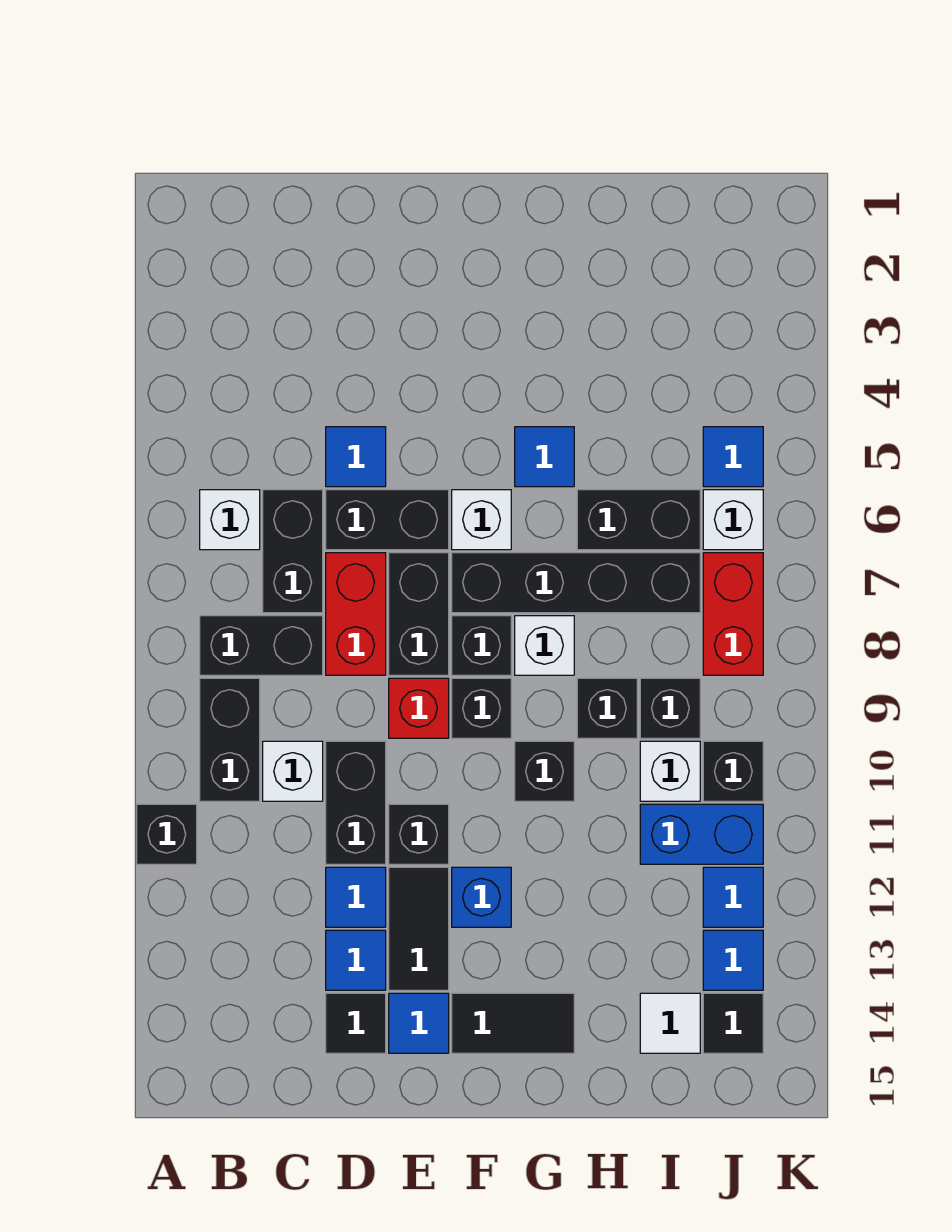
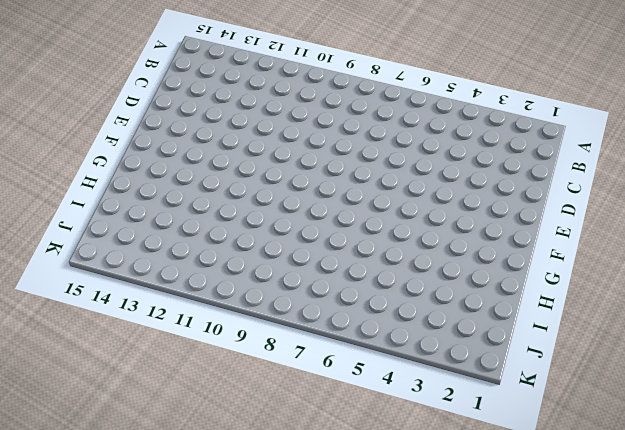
none -> black 1x1 brick [137,804,197,864]
none -> white 1x1 brick [200,490,260,550]
none -> black 1x2 brick [200,616,323,675]
none -> black 1x2 brick [200,678,260,801]

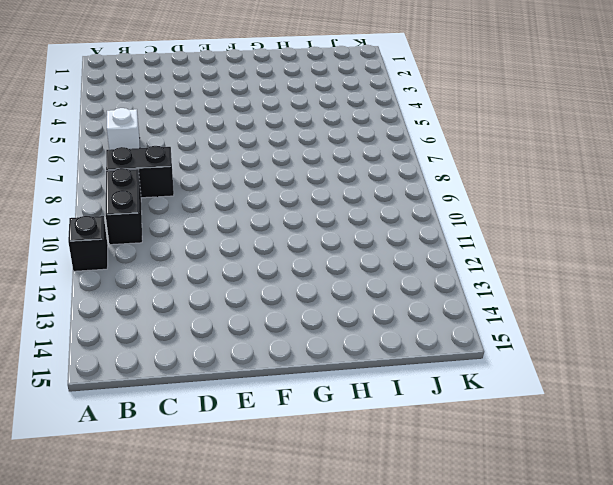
none -> black 1x2 brick [263,490,323,613]
none -> white 1x1 brick [263,741,323,801]
none -> blue 1x1 tile [326,427,386,487]
none -> black 1x2 brick [326,490,449,550]

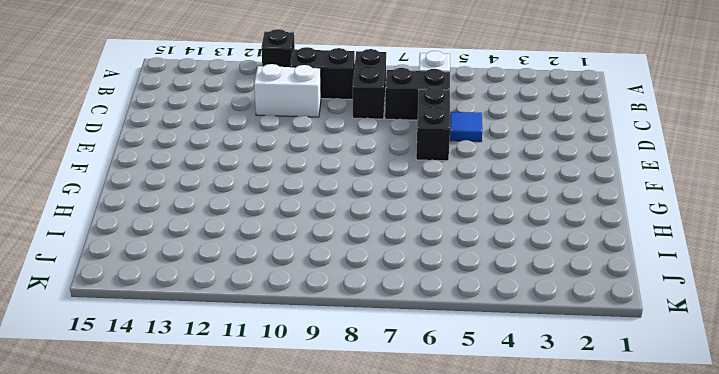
white 1x2 brick [254,64,321,117] -> white 1x1 brick [263,741,323,801]
none -> red 1x2 brick [326,553,386,675]
none -> black 1x2 brick [326,741,386,864]
none -> blue 1x1 tile [326,867,386,927]
none -> blue 1x1 tile [326,930,386,990]

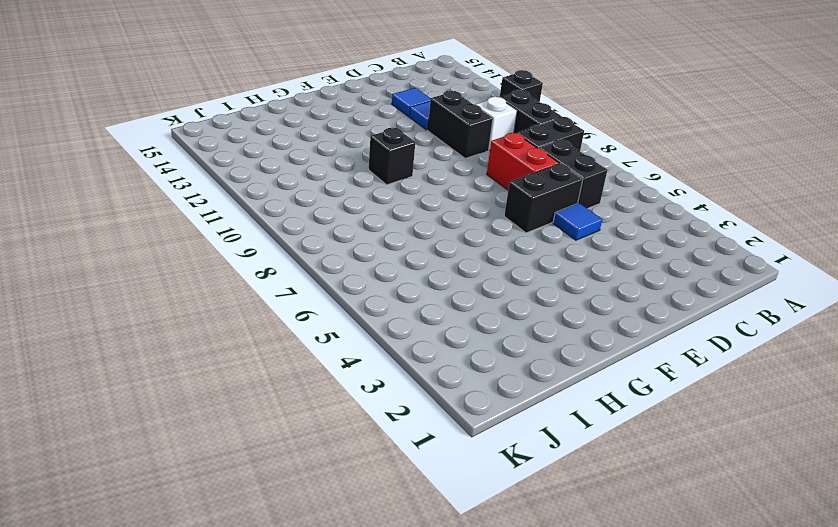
none -> white 1x1 brick [200,490,260,550]
none -> black 1x1 tile [326,993,386,1053]
none -> black 1x2 brick [389,553,449,675]
none -> red 1x1 brick [389,678,449,738]

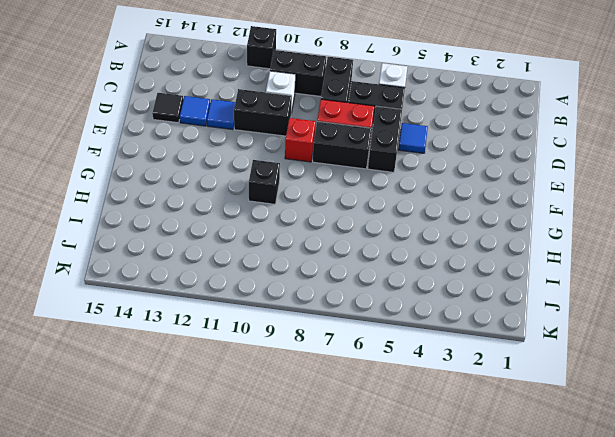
none -> black 1x1 brick [389,804,449,864]
none -> black 1x2 tile [389,867,449,990]
none -> blue 1x1 tile [389,993,449,1053]
none -> white 1x1 brick [452,490,511,550]

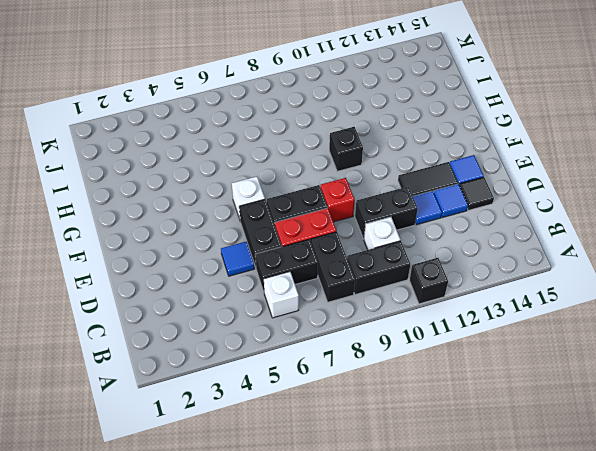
none -> black 1x1 brick [389,804,449,864]
none -> black 1x4 brick [452,553,700,613]
none -> black 1x1 brick [452,616,511,675]
none -> black 1x1 brick [452,678,511,738]

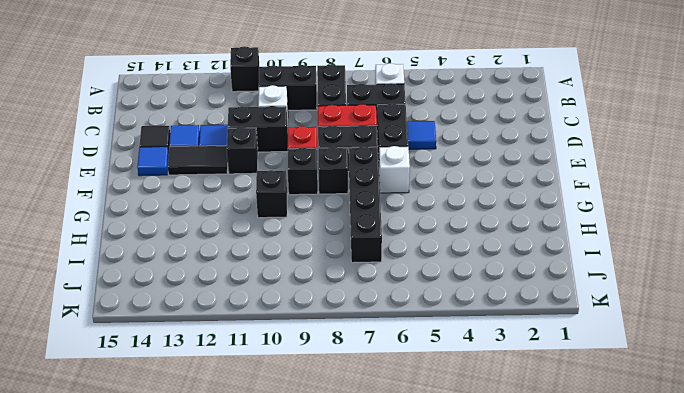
none -> blue 1x1 brick [452,867,511,927]
none -> black 1x2 tile [452,993,574,1053]
none -> blue 1x1 tile [515,427,574,487]
none -> white 1x1 brick [515,616,574,675]

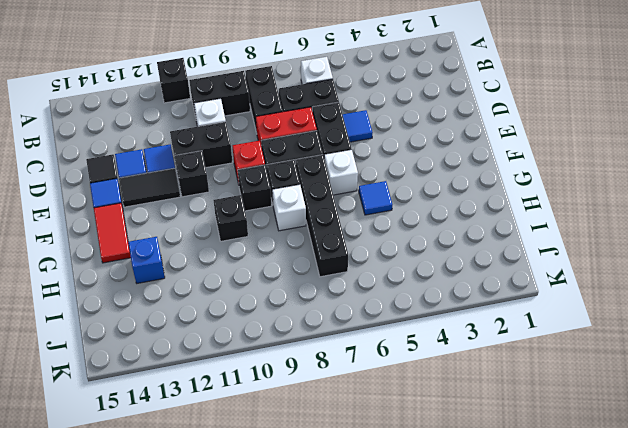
red 1x2 tile [94,203,131,263] -> black 1x2 tile [452,993,574,1053]
blue 1x1 brick [128,237,165,283] -> blue 1x1 brick moved to [452,867,511,927]
none -> black 1x2 brick [577,490,700,550]
none -> black 1x1 brick [577,678,637,738]
none -> black 1x1 brick [640,678,700,738]
none -> white 1x1 brick [640,741,700,801]

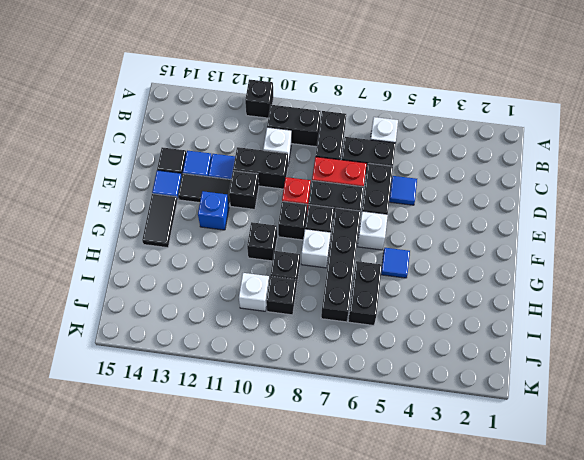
none -> blue 1x2 brick [640,804,763,864]
none -> white 1x1 tile [640,993,700,1053]
none -> blue 1x1 tile [703,427,763,487]
none -> white 1x1 brick [703,490,763,550]

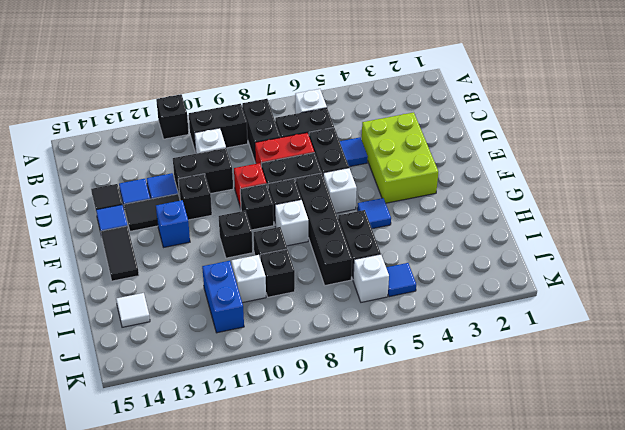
lime 2x3 brick [362,112,438,203] -> none
none -> red 1x2 brick [703,553,763,675]
none -> black 1x1 brick [703,741,763,801]
none -> blue 1x1 tile [703,867,763,927]
none -> blue 1x1 tile [703,930,763,990]

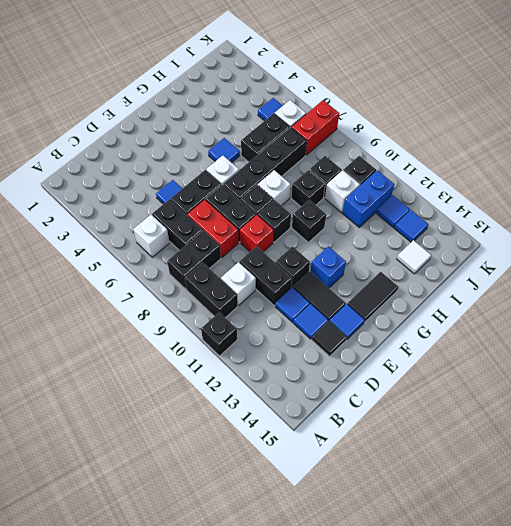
red 1x2 brick [291,100,339,155] -> red 1x2 brick turned to [703,553,763,675]
none -> black 1x1 tile [703,993,763,1053]

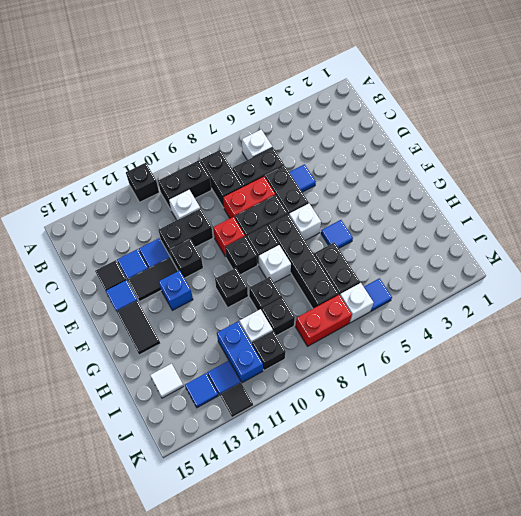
black 1x1 tile [220,383,253,417] -> black 1x1 tile moved to [703,993,763,1053]

